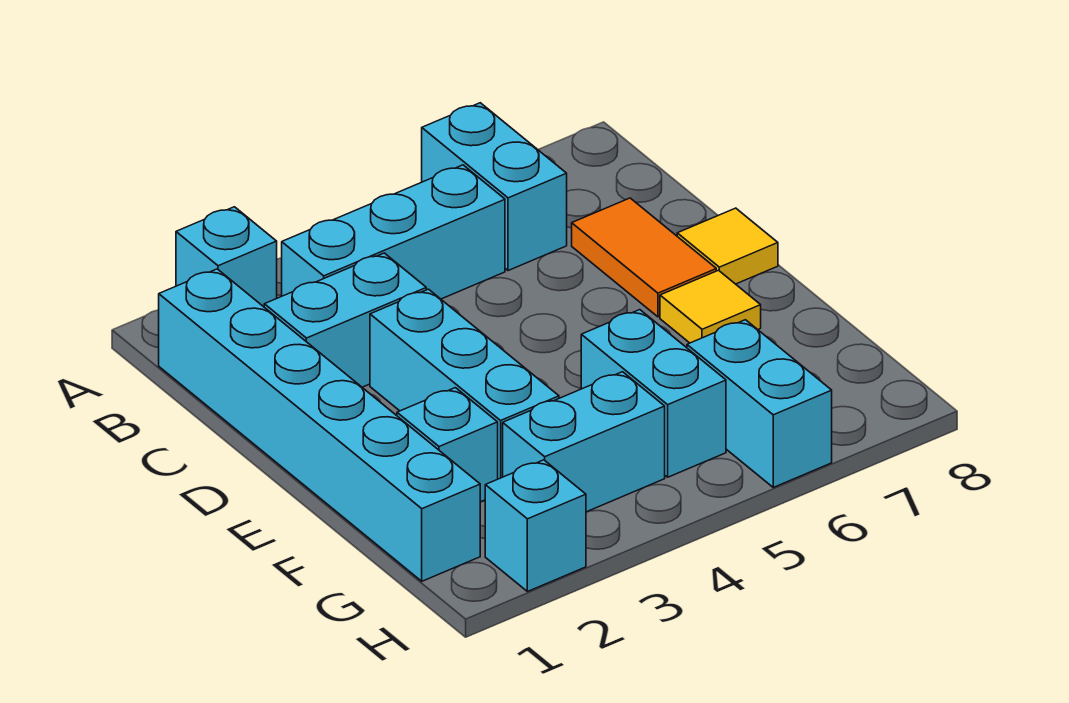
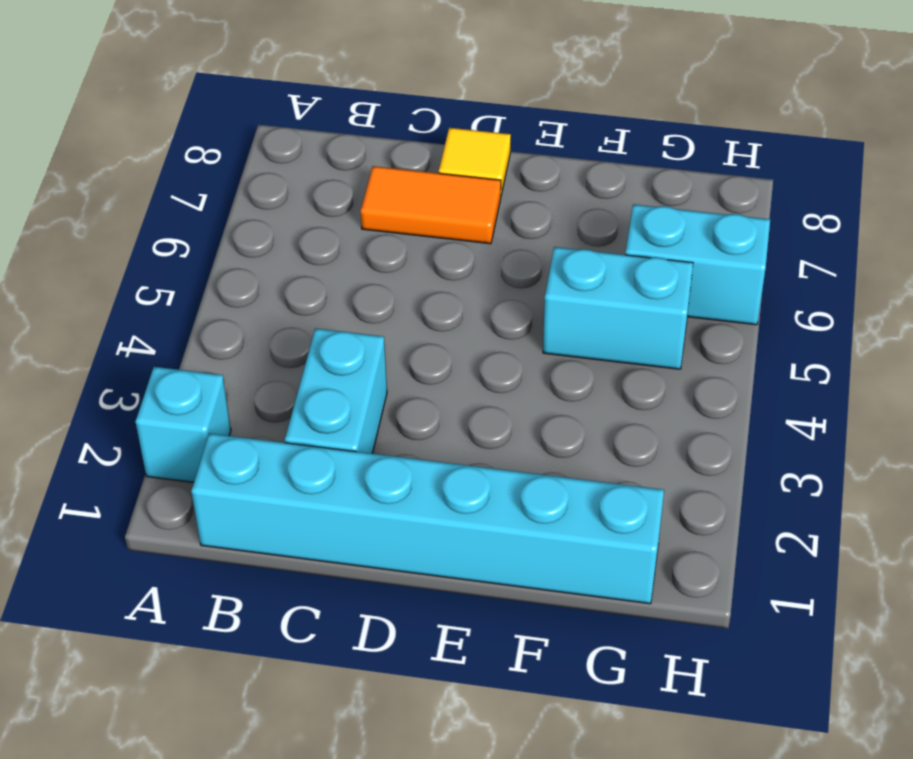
none -> cyan 1x2 brick [422,103,567,271]
none -> cyan 1x3 brick [282,165,505,299]
none -> cyan 1x3 brick [370,289,559,479]

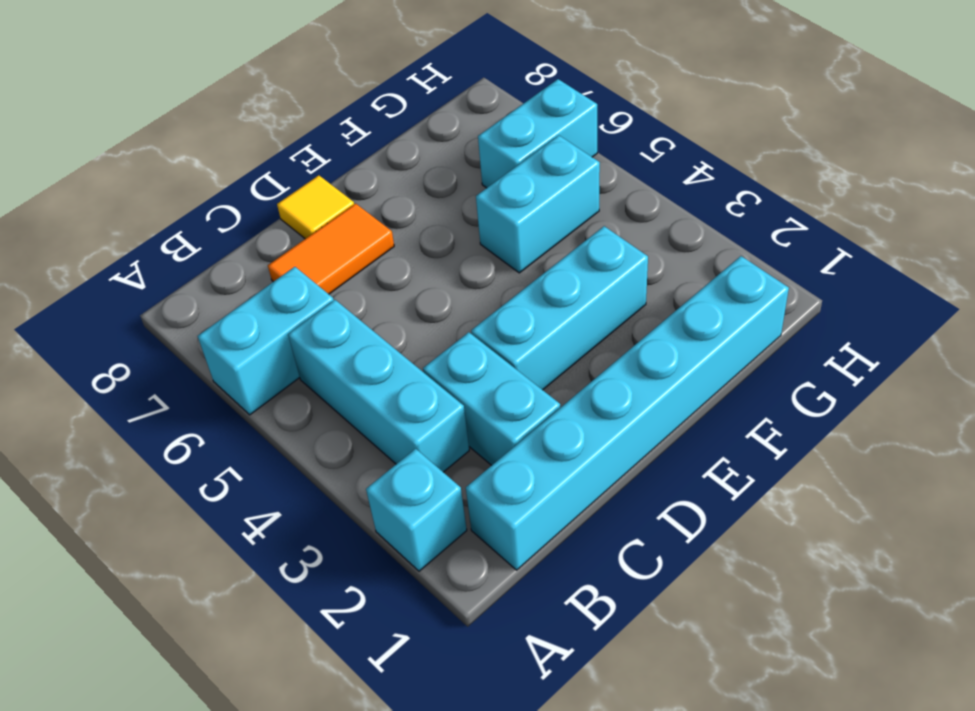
none -> yellow 1x1 tile [660,270,761,343]
none -> cyan 1x1 brick [397,388,498,502]
none -> cyan 1x2 brick [503,372,665,512]

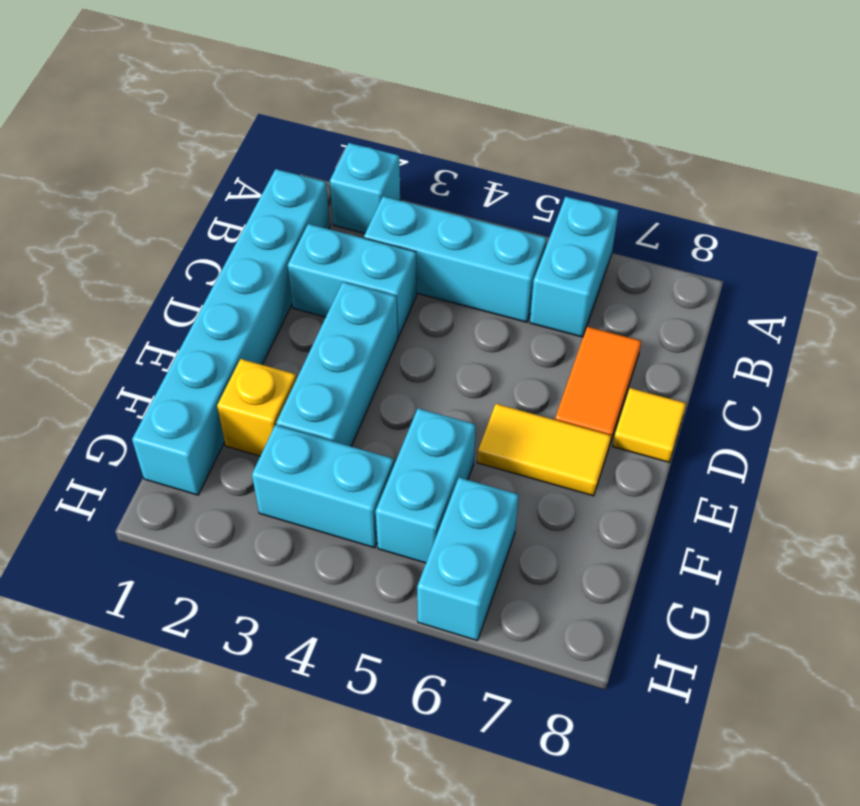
yellow 1x2 tile [477,404,611,496] -> yellow 1x1 tile [660,270,761,343]
yellow 1x1 brick [217,359,297,456] -> cyan 1x1 brick [397,388,498,502]
none -> cyan 1x1 brick [485,460,586,592]

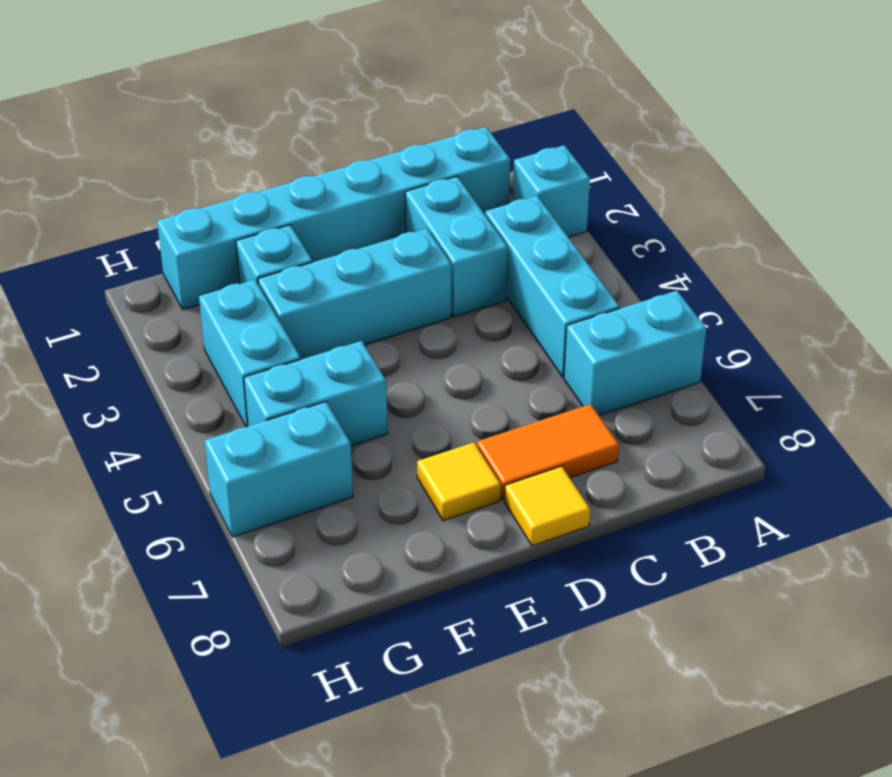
none -> cyan 1x1 brick [485,460,586,592]

